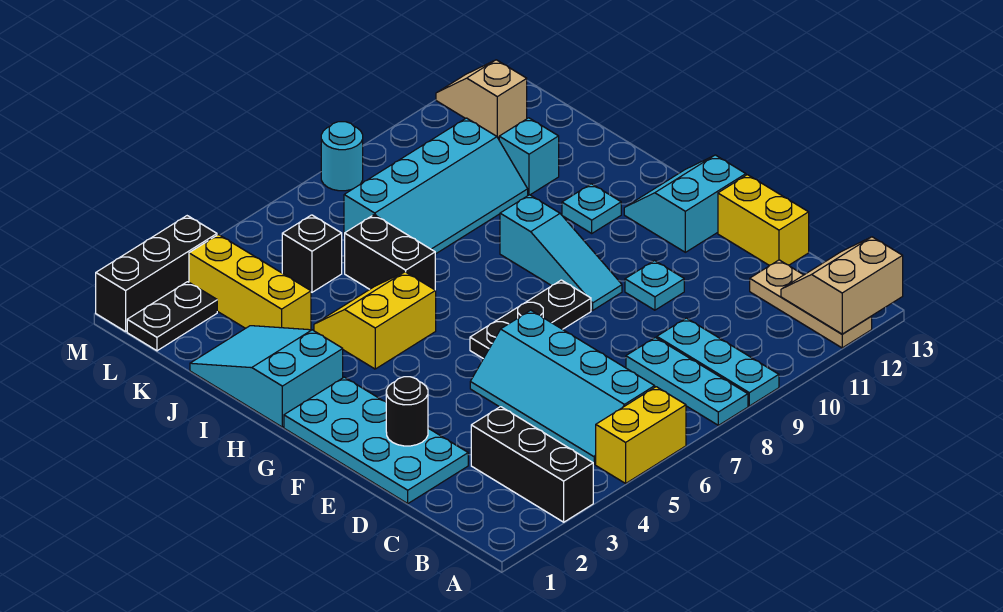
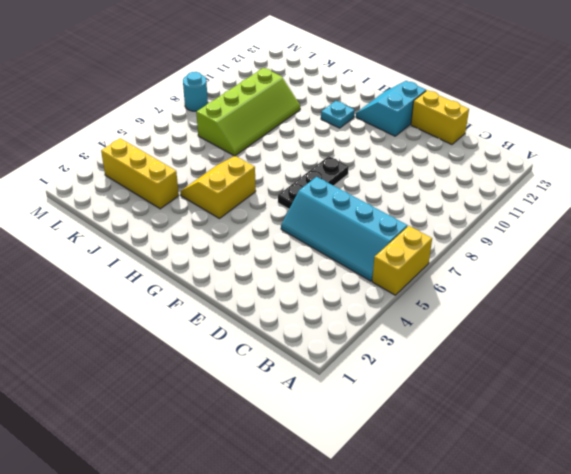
lime 2x4 slope [196,68,300,156] -> cyan 2x4 slope [344,118,528,254]
none -> black 1x3 brick [471,407,593,522]
none -> cyan 1x3 plate [626,337,748,425]
none -> cyan 1x3 plate [657,318,779,406]

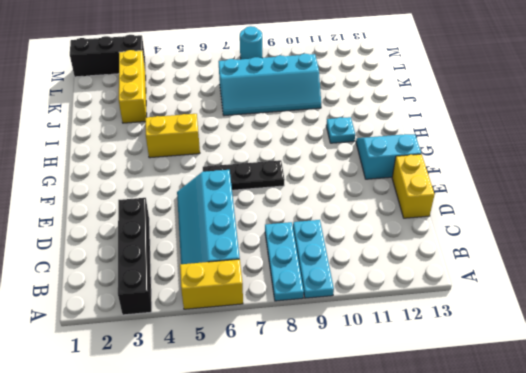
black 1x4 brick [118,198,152,315] -> black 1x3 brick [471,407,593,522]
none -> tan 1x3 plate [750,260,872,348]
none -> cyan 2x4 plate [284,377,468,503]
none -> cyan 1x1 plate [625,261,684,310]

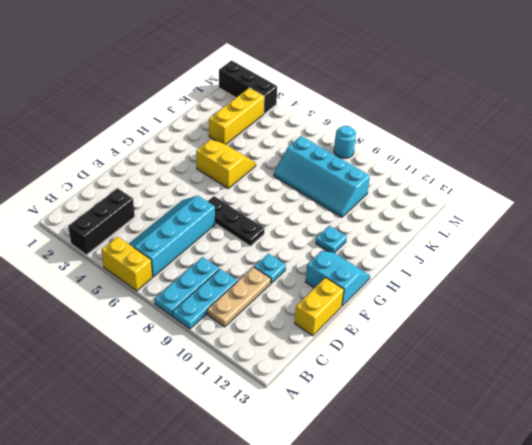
tan 1x3 plate [207,267,271,327] -> tan 1x3 plate moved to [750,260,872,348]
none -> cyan 2x4 plate [284,377,468,503]
none -> cyan 1x3 slope [500,195,622,310]
none -> cyan 2x3 slope [190,326,343,427]

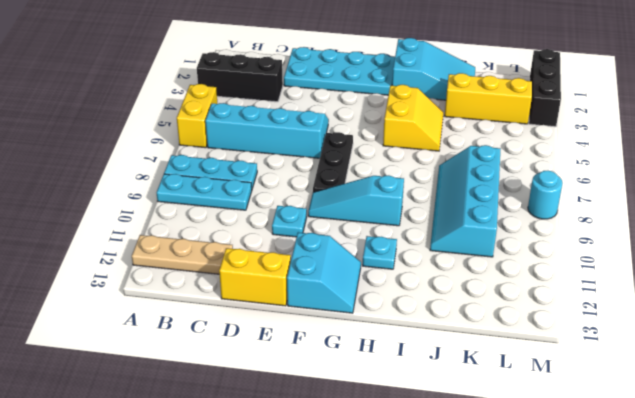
none -> black 1x2 brick [345,215,435,290]
none -> cyan 1x1 brick [499,118,559,195]
none -> black 1x1 brick [282,215,342,292]

